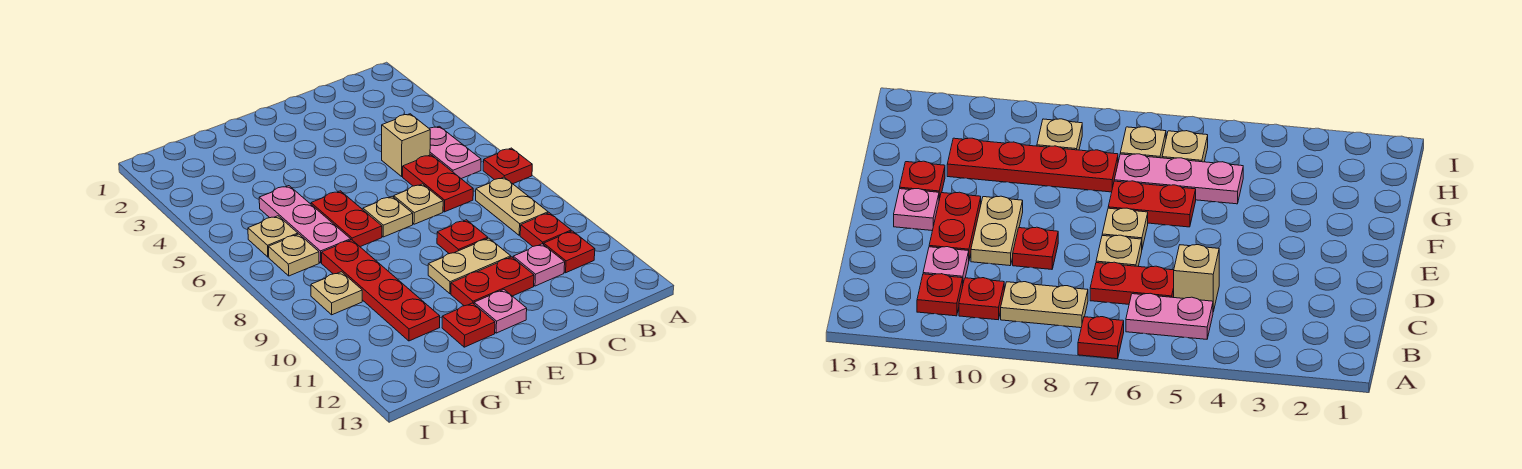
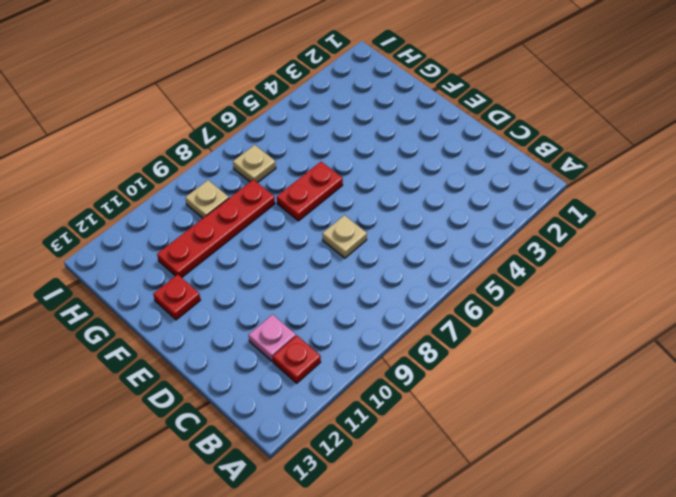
none -> red 1x1 plate [483,148,532,184]
none -> pink 1x2 plate [429,126,481,179]
none -> tan 1x2 plate [476,177,548,235]

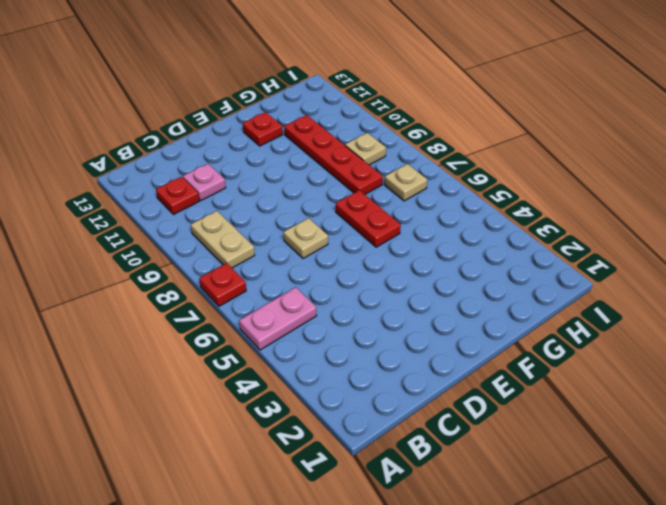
pink 1x2 plate [239,287,317,350] -> pink 1x2 plate turned to [429,126,481,179]
none -> red 1x1 plate [520,213,571,246]
none -> tan 1x1 brick [382,114,430,176]
none -> red 1x2 plate [403,155,473,212]

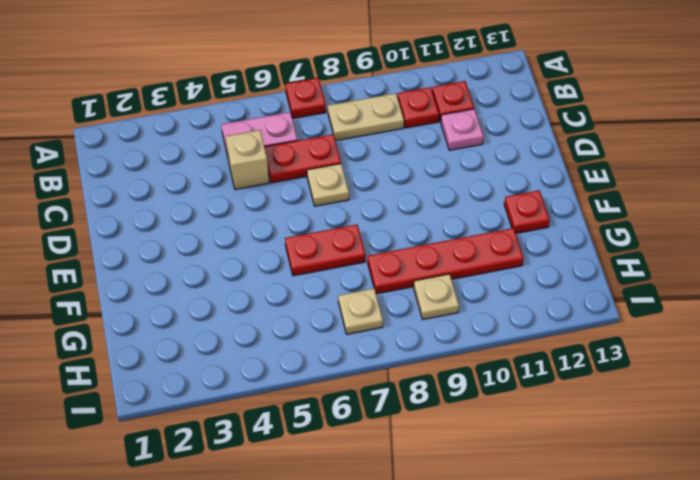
none -> red 1x1 plate [437,220,488,254]
none -> tan 1x2 plate [428,238,511,293]
none -> red 1x2 plate [451,257,534,306]

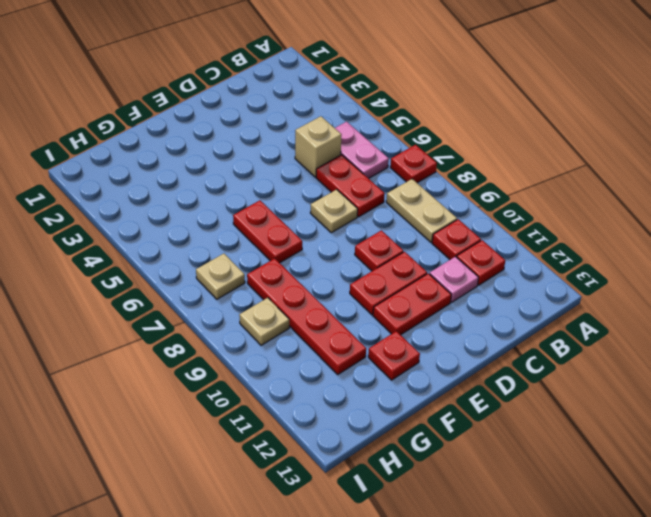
red 1x2 plate [350,252,427,315] -> tan 1x2 plate [428,238,511,293]
none -> tan 1x1 plate [363,196,413,237]
none -> pink 1x1 plate [474,290,527,333]
none -> pink 1x3 plate [259,186,351,263]

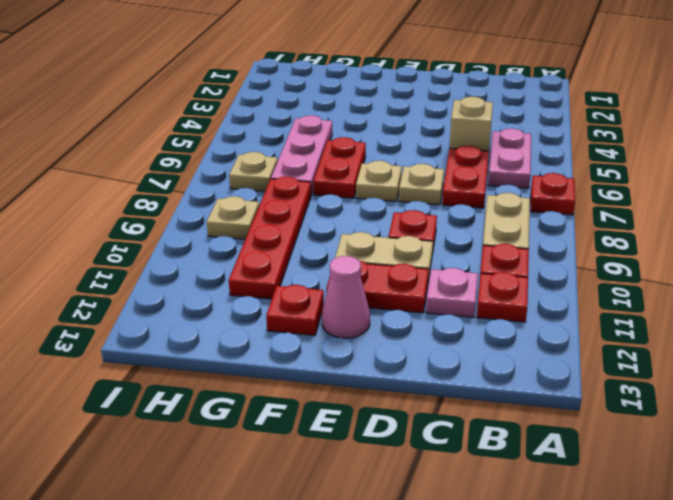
pink 1x1 cone [322,256,370,338] -> pink 1x1 plate [474,290,527,333]
none -> tan 1x1 plate [248,216,298,257]

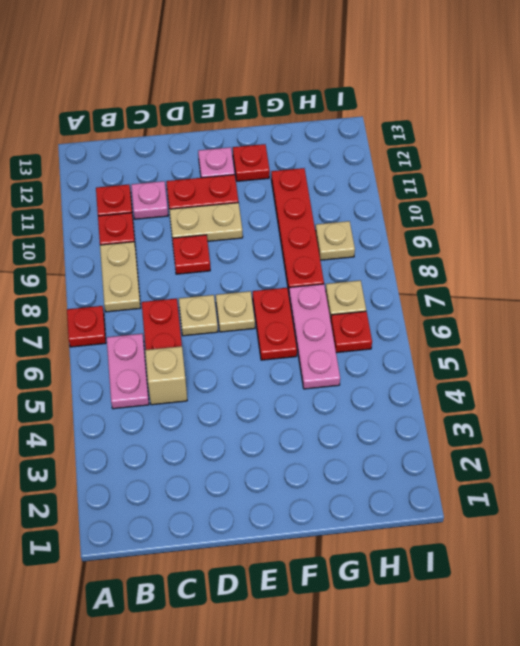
red 1x1 plate [331,311,372,353] -> tan 1x1 plate [248,216,298,257]

